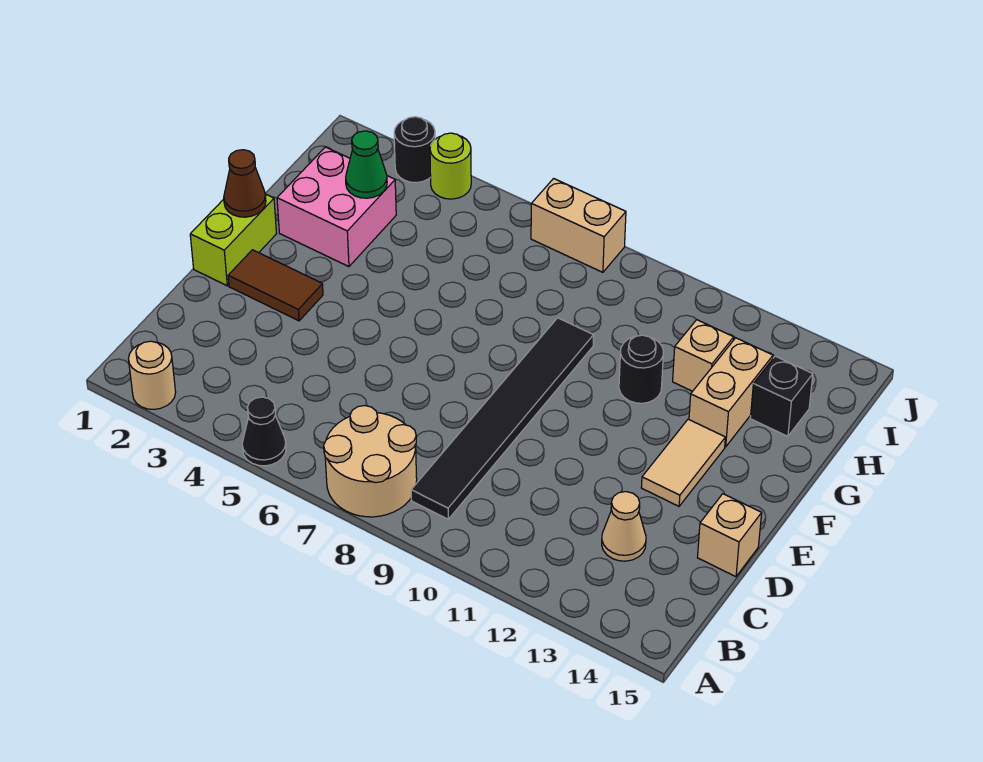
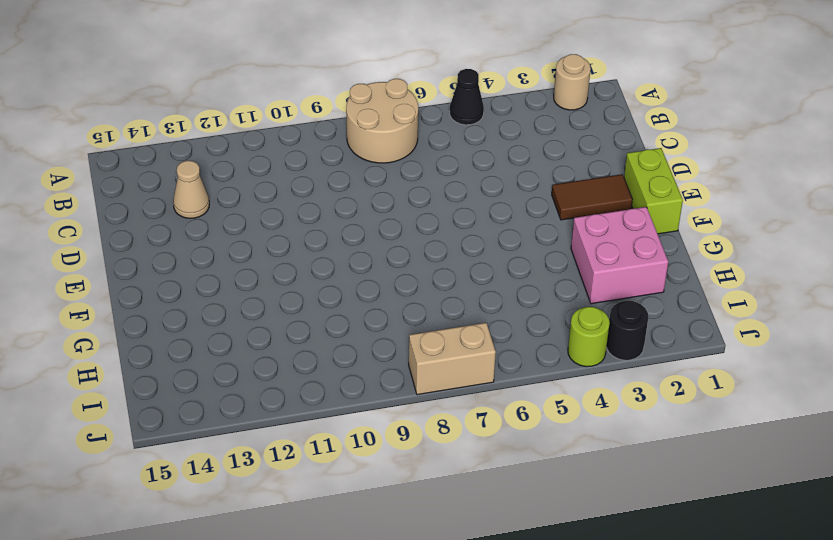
none -> black 1x6 tile [411,318,594,519]
none -> tan 1x1 brick [697,494,762,577]
none -> tan 1x2 tile [641,419,725,506]

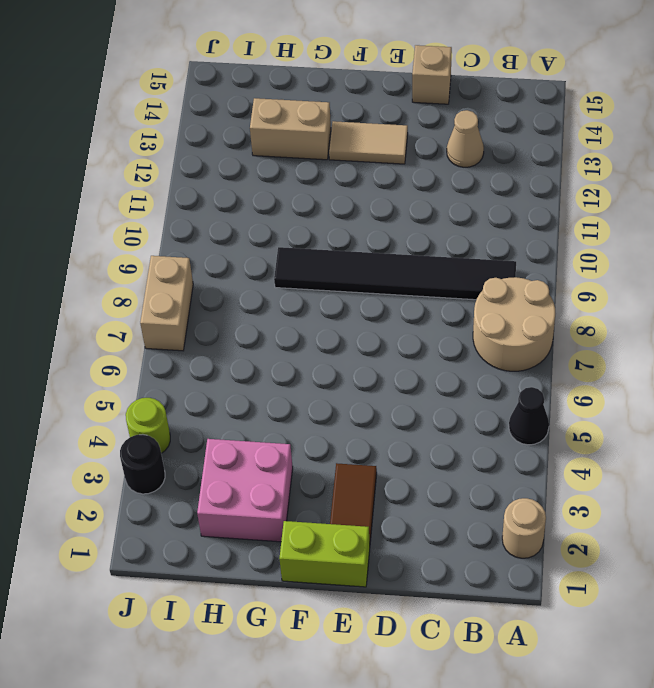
none -> black 1x1 round brick [619,335,664,403]
none -> tan 1x1 brick [673,320,734,391]
none -> black 1x1 brick [750,356,813,436]

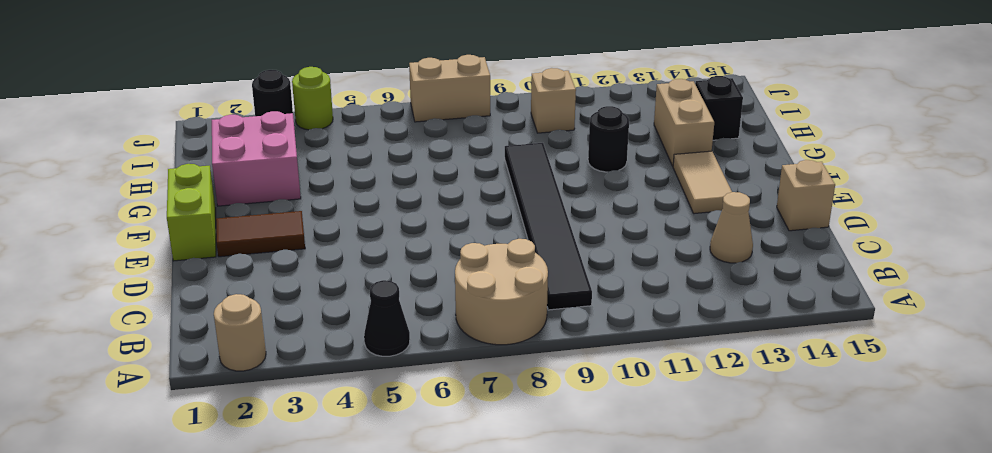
tan 1x1 brick [531,68,576,133] -> tan 1x1 brick moved to [673,320,734,391]
none -> brown 1x1 cone [224,150,266,217]
none -> green 1x1 cone [346,131,387,198]

